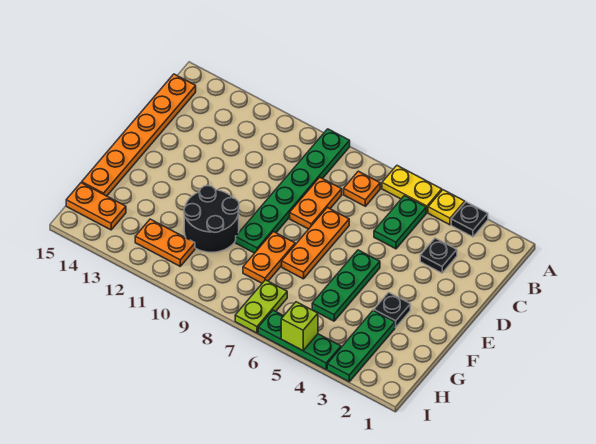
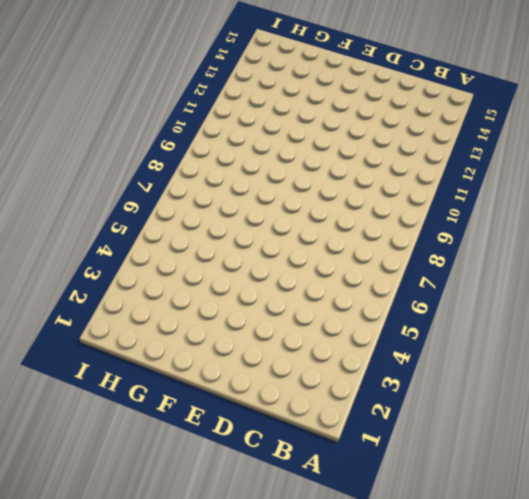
none -> black 1x1 plate [451,202,488,237]
none -> yellow 1x1 plate [428,190,465,225]
none -> yellow 1x2 plate [382,166,442,213]

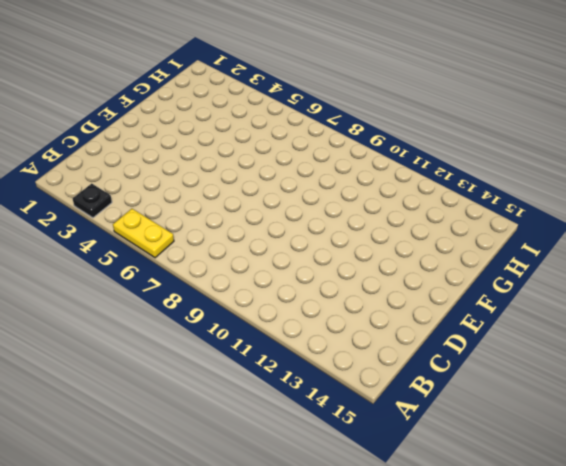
none -> yellow 1x1 plate [428,190,465,225]
none -> green 1x6 plate [236,129,350,253]
none -> green 1x2 plate [374,196,426,249]

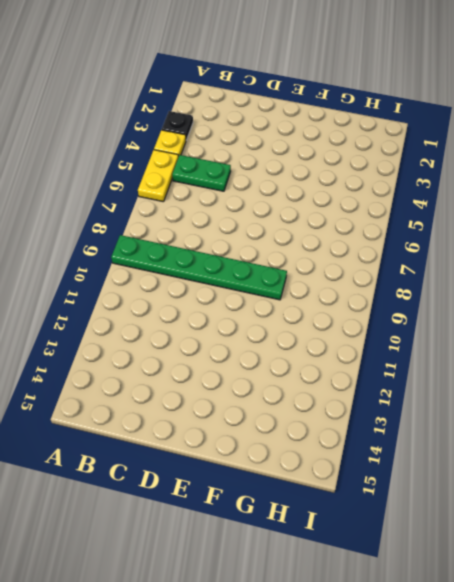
none -> orange 1x1 plate [344,171,380,206]
none -> orange 1x6 plate [82,74,196,196]
none -> black 1x1 plate [420,238,457,273]

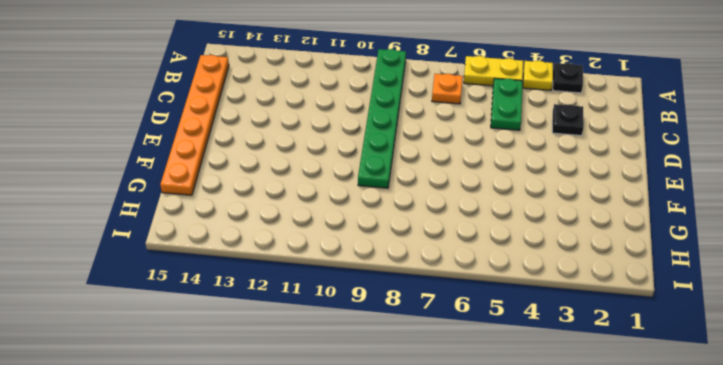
none -> orange 1x2 plate [290,177,342,229]
none -> orange 1x3 plate [282,208,349,279]
none -> green 1x3 plate [312,250,380,321]

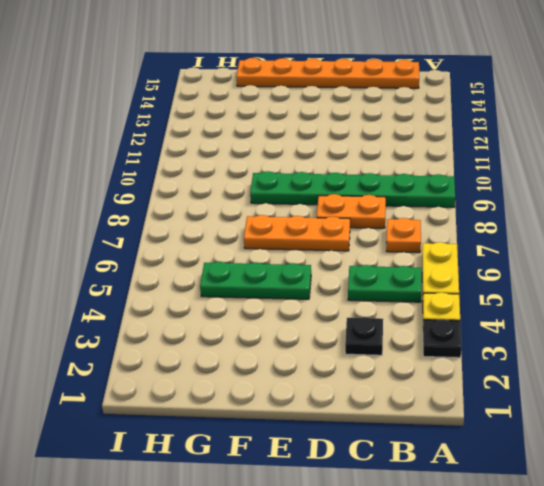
none -> black 1x1 plate [374,292,410,327]
none -> orange 1x2 plate [243,232,295,283]
none -> black 2x2 round brick [184,186,239,252]

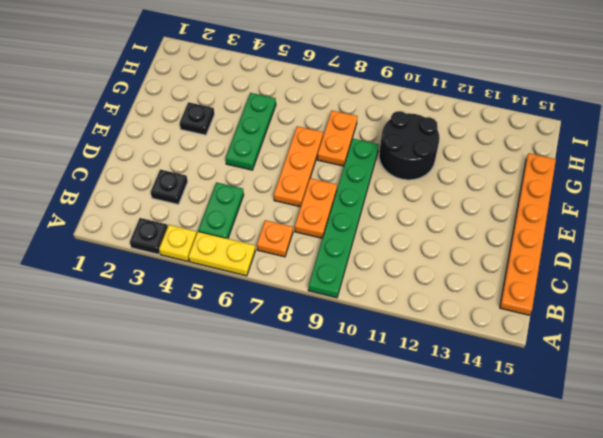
none -> green 1x3 plate [327,310,395,382]
none -> lime 1x2 plate [235,280,287,333]
none -> orange 1x2 plate [135,219,195,266]

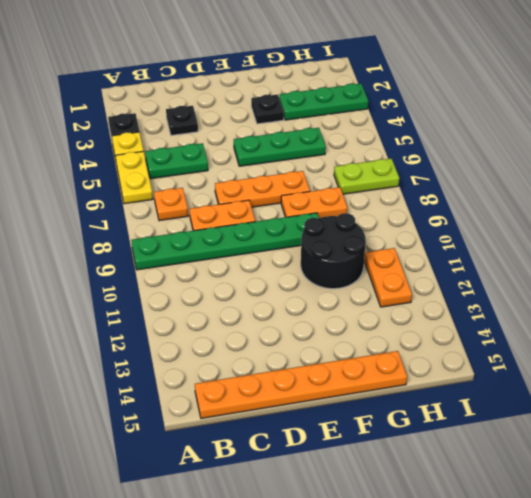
none -> orange 1x2 plate [66,183,126,230]
none -> green 1x3 plate [258,310,341,369]
none -> lime 1x1 brick [281,302,318,351]

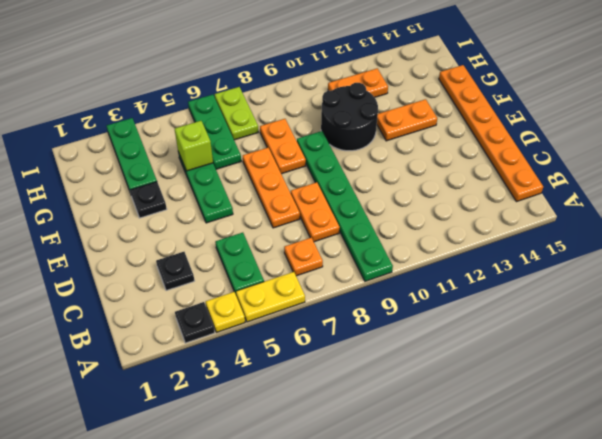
orange 1x2 plate [377,99,437,141] -> orange 1x2 plate moved to [66,183,126,230]
lime 1x1 brick [175,121,213,171] -> lime 1x1 brick moved to [281,302,318,351]
green 1x3 plate [188,95,241,169] -> green 1x3 plate turned to [258,310,341,369]

